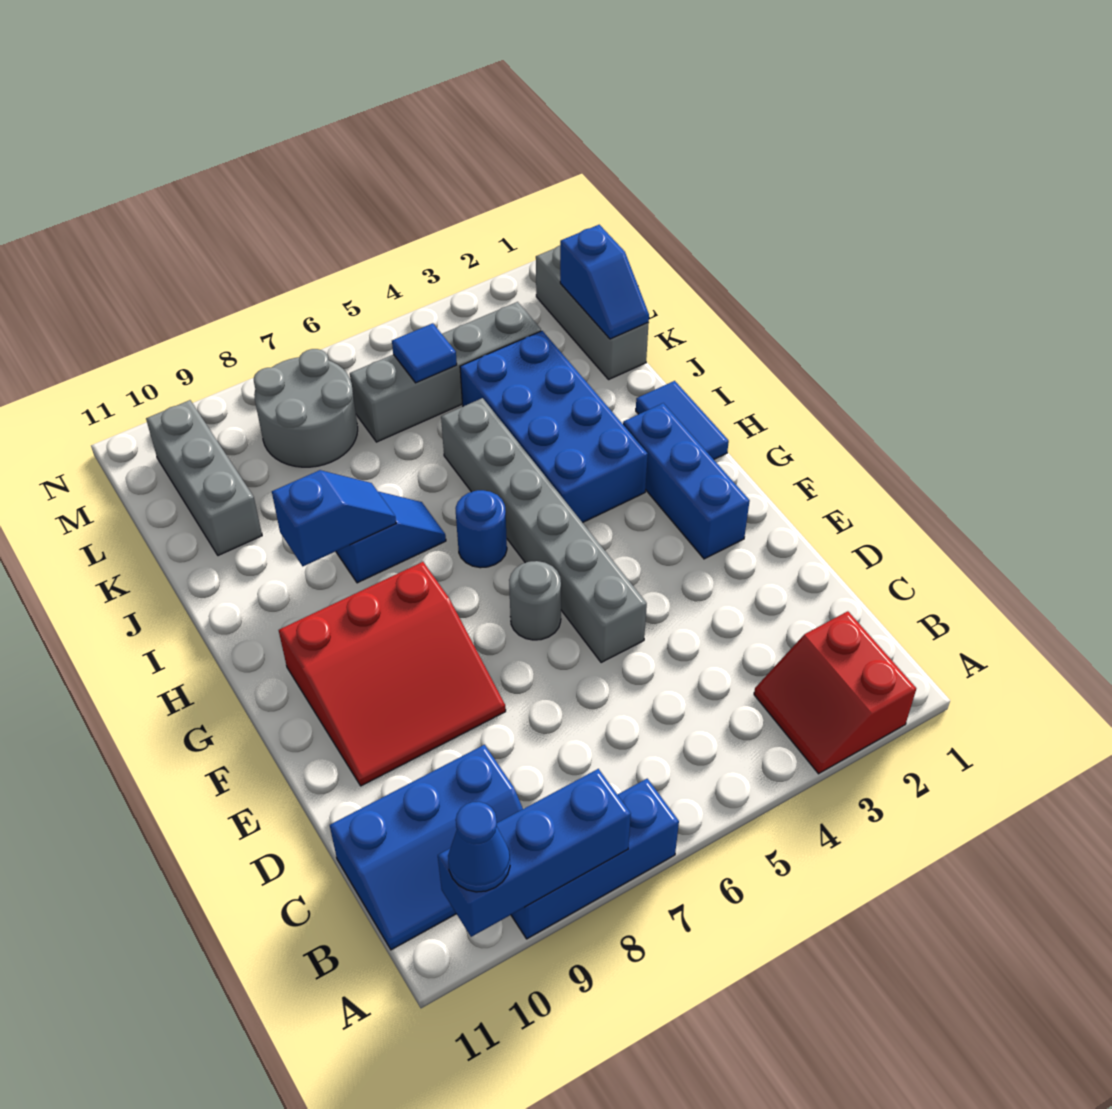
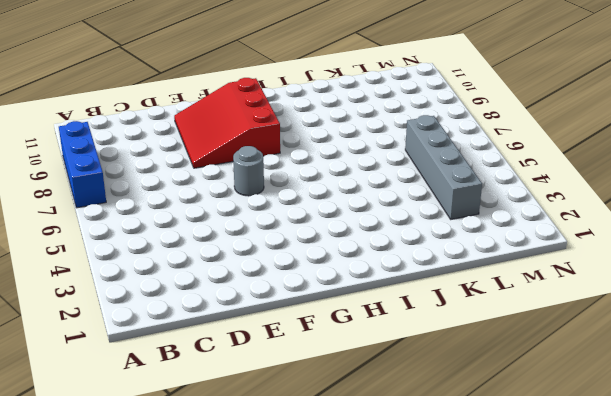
none -> red 2x2 slope [754,611,916,774]
none -> blue 2x3 slope [330,745,523,950]
none -> grey 1x6 brick [441,398,647,663]

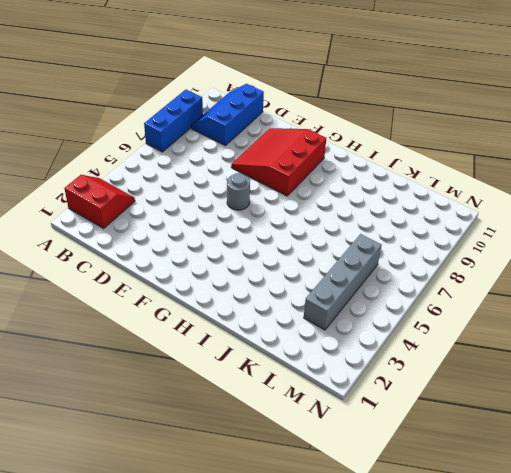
none -> grey 1x6 brick [441,398,647,663]
none -> blue 1x3 brick [623,403,750,559]
none -> blue 1x2 tile [636,381,729,459]

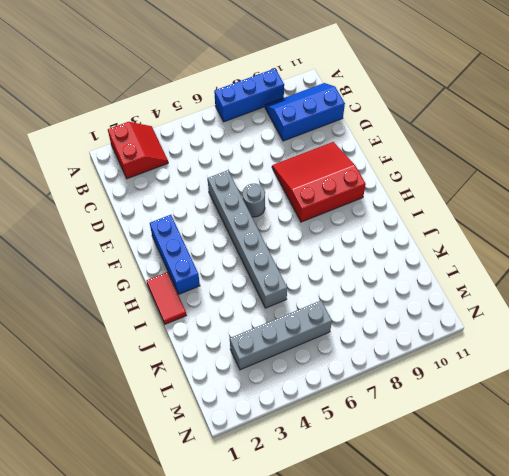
red 1x2 tile [146,272,186,324] -> blue 1x2 tile [636,381,729,459]
none -> blue 2x4 brick [460,331,648,523]
none -> blue 1x1 round brick [456,490,507,568]
none -> blue 1x2 slope [336,491,446,583]

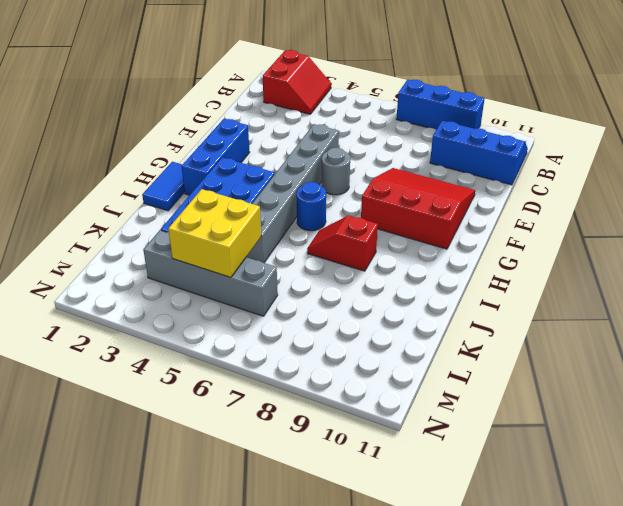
red 1x2 slope [307,215,378,271] -> blue 1x2 slope [336,491,446,583]
yellow 2x2 brick [168,189,261,277] -> blue 1x1 tile [392,323,457,383]
none -> grey 1x3 brick [536,246,649,379]
none -> grey 1x3 brick [146,400,262,556]
none -> grey 2x2 round brick [254,349,358,467]

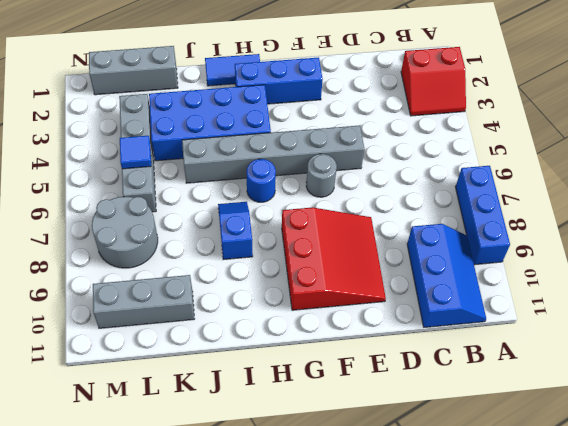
none -> blue 1x3 brick [438,769,631,937]
none -> blue 1x2 slope [272,470,396,566]
none -> blue 1x2 slope [560,225,649,339]

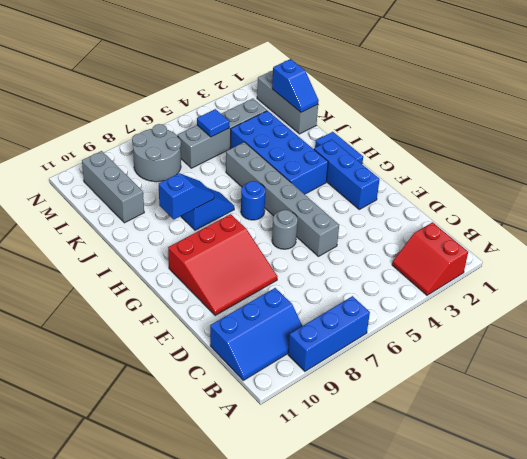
none -> blue 1x3 brick [438,769,631,937]
none -> blue 1x1 cone [448,802,510,892]

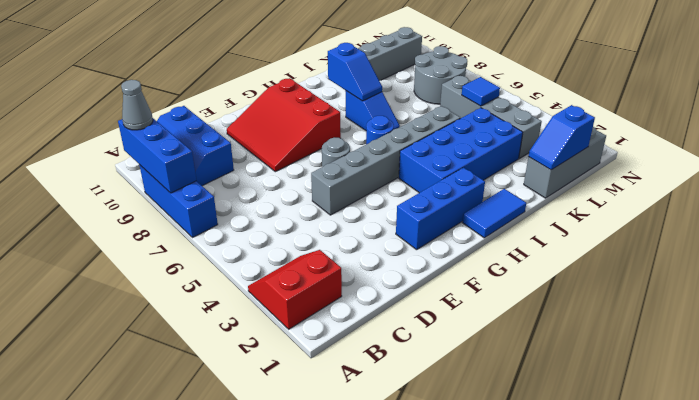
grey 1x1 cone [121,80,153,130] -> blue 1x1 cone [448,802,510,892]

